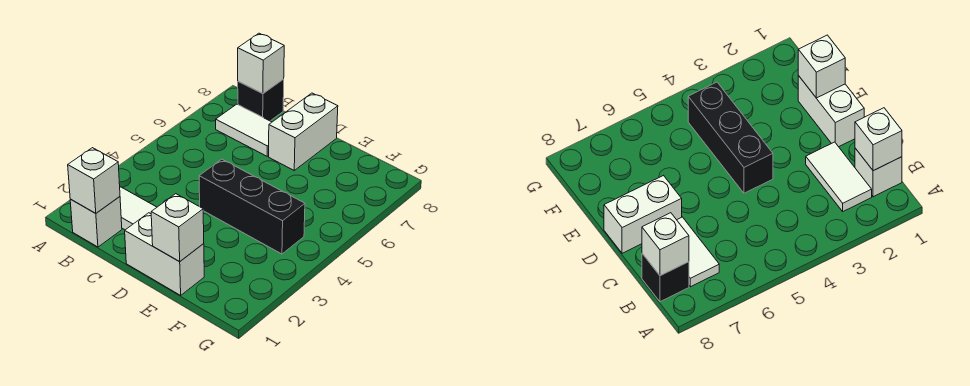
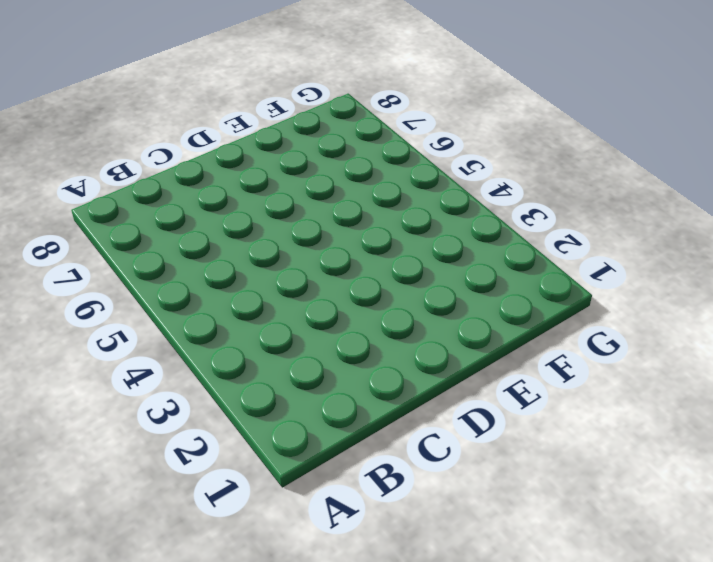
none -> white 1x1 brick [70,197,122,247]
none -> white 1x2 tile [120,187,157,230]

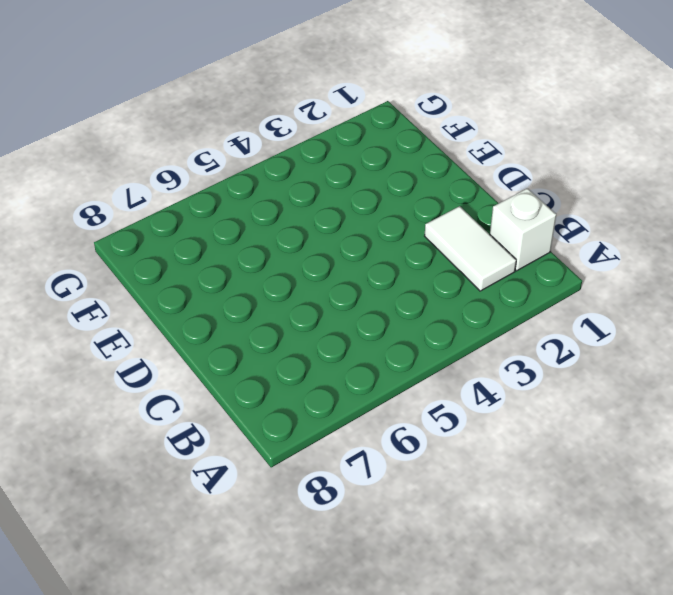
none -> white 1x2 tile [216,104,272,156]
none -> black 1x1 brick [238,79,284,121]

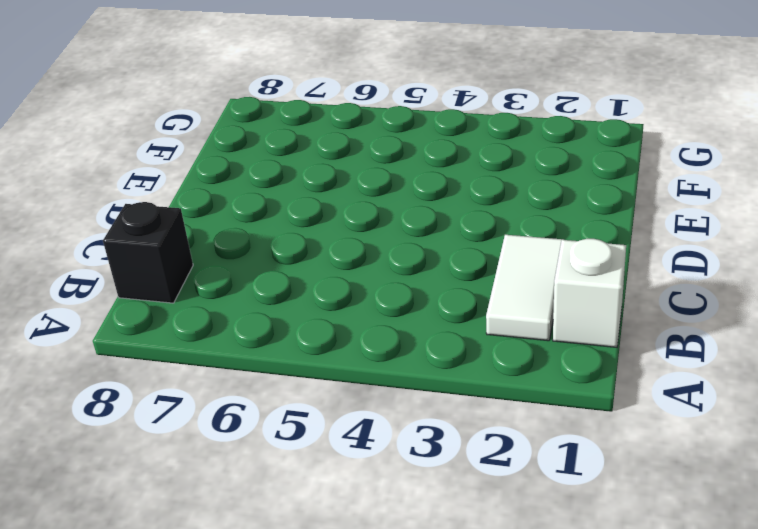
none -> white 1x2 tile [216,104,272,156]
none -> white 1x2 brick [125,213,204,295]

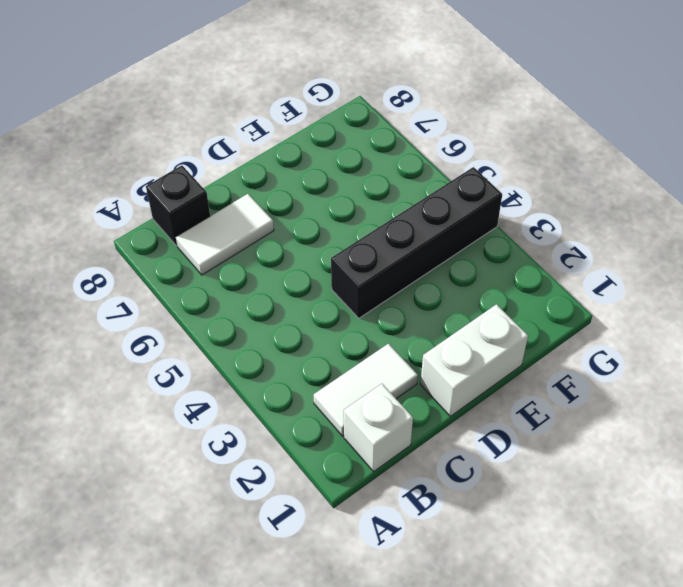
black 1x4 brick [331,167,502,318] -> black 1x3 brick [199,159,305,254]
none -> white 1x2 brick [269,93,338,170]
none -> white 1x1 brick [68,148,120,213]

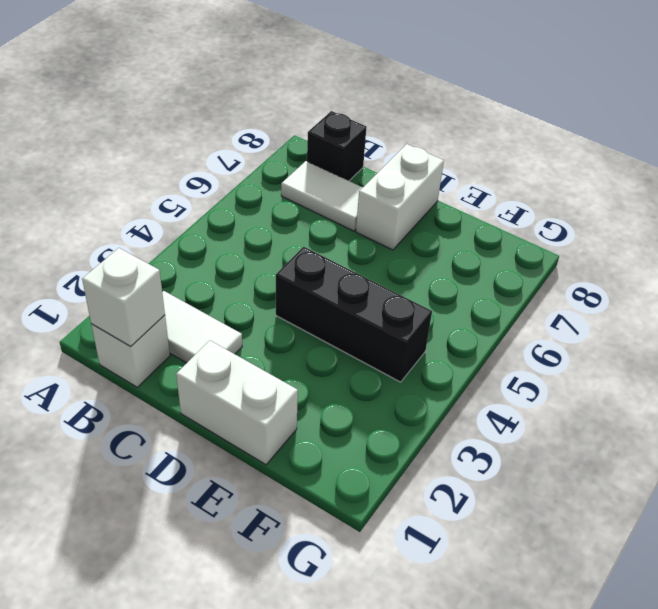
none -> white 1x1 brick [238,33,284,94]
none -> white 1x1 brick [151,194,204,262]

